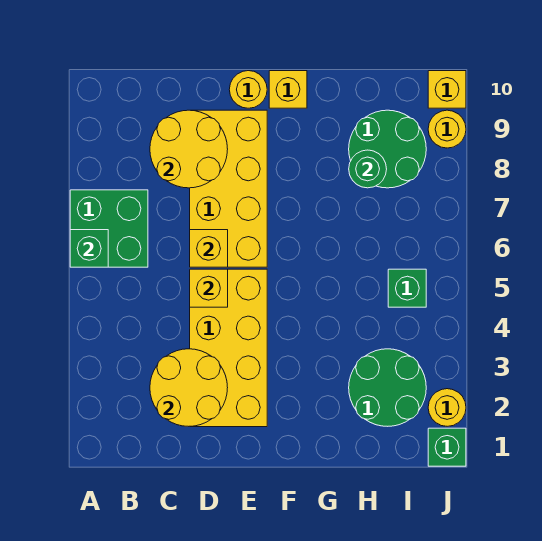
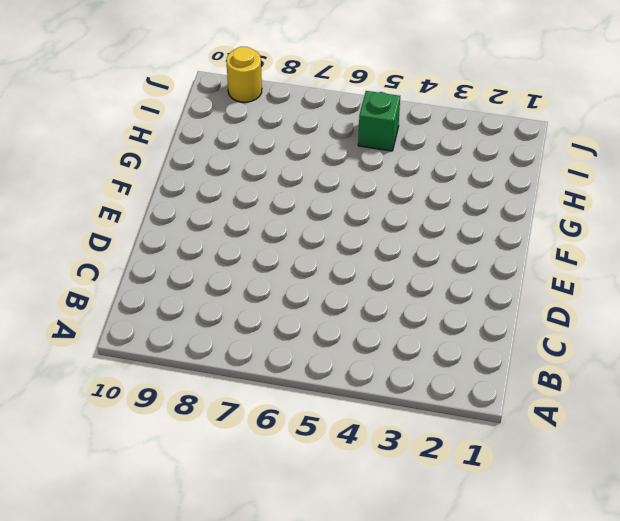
none -> green 2x2 brick [70,190,148,267]
none -> yellow 2x4 brick [190,269,267,427]
none -> yellow 2x4 brick [190,110,267,267]

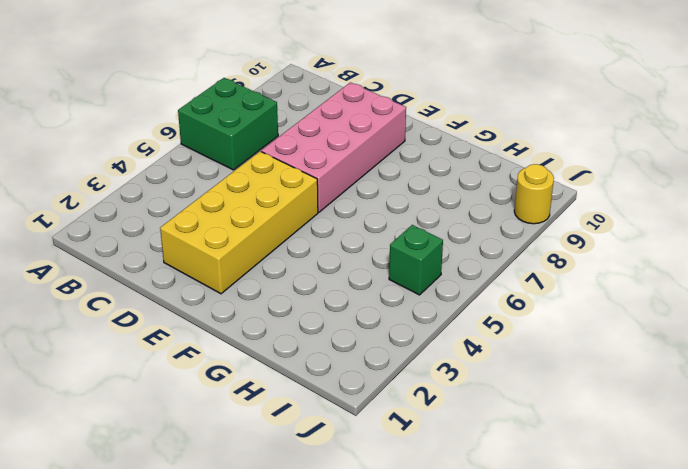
pink 2x4 brick [261,82,406,212] -> yellow 2x4 brick [190,110,267,267]
none -> yellow 1x1 round brick [229,71,267,108]
none -> yellow 1x1 brick [269,71,307,108]
none -> green 2x2 round brick [349,349,426,426]

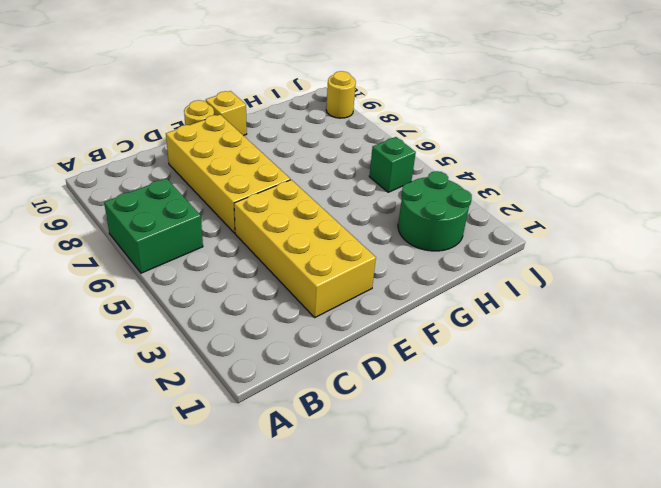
none -> green 2x2 round brick [349,110,426,188]
none -> green 1x1 brick [428,428,466,466]
none -> yellow 1x1 round brick [428,389,466,426]

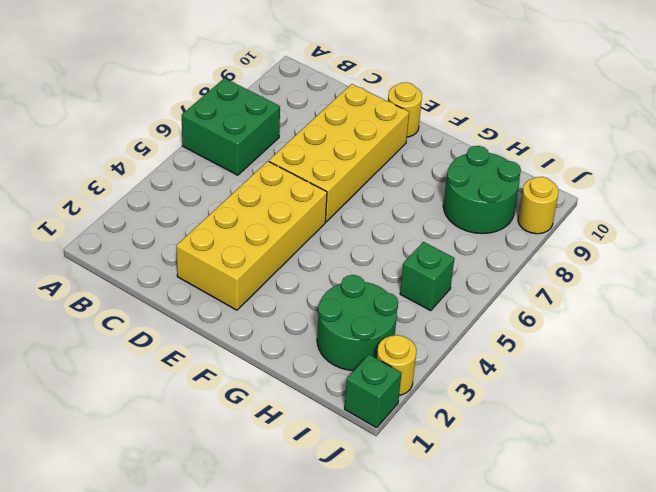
none -> yellow 1x1 brick [269,71,307,108]
none -> yellow 1x1 brick [428,71,466,108]
none -> green 1x1 brick [70,230,108,267]

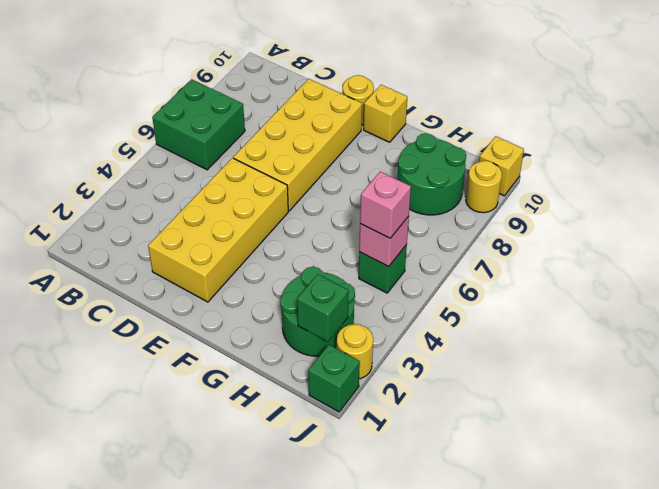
green 1x1 brick [297,274,349,342] -> green 1x1 brick moved to [70,230,108,267]
pink 1x1 brick [359,216,409,266] -> none
pink 1x1 brick [360,172,411,238] -> none
none -> yellow 2x2 round brick [150,349,228,426]
none -> yellow 2x2 round brick [150,110,228,188]
none -> yellow 1x1 brick [190,269,228,307]

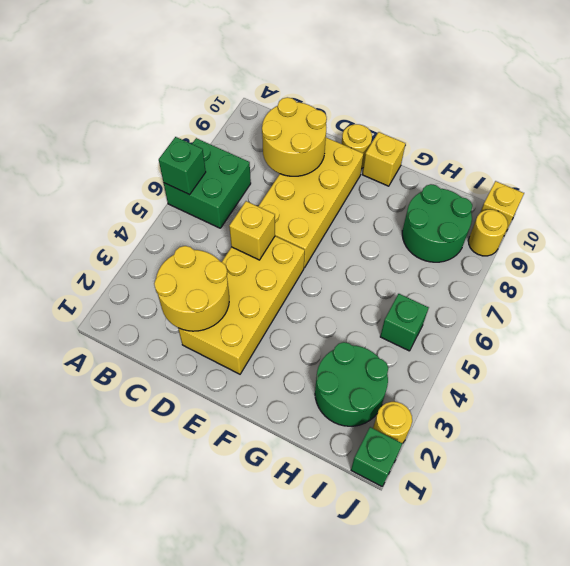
none -> yellow 1x1 brick [190,230,228,267]
none -> green 1x1 round brick [349,150,387,188]

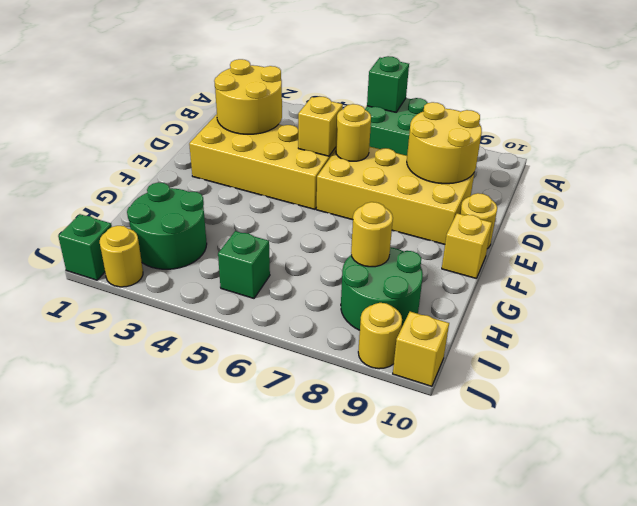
yellow 1x1 round brick [336,104,371,161] -> yellow 1x1 brick [190,230,228,267]
yellow 1x1 round brick [351,202,393,267] -> green 1x1 round brick [349,150,387,188]

